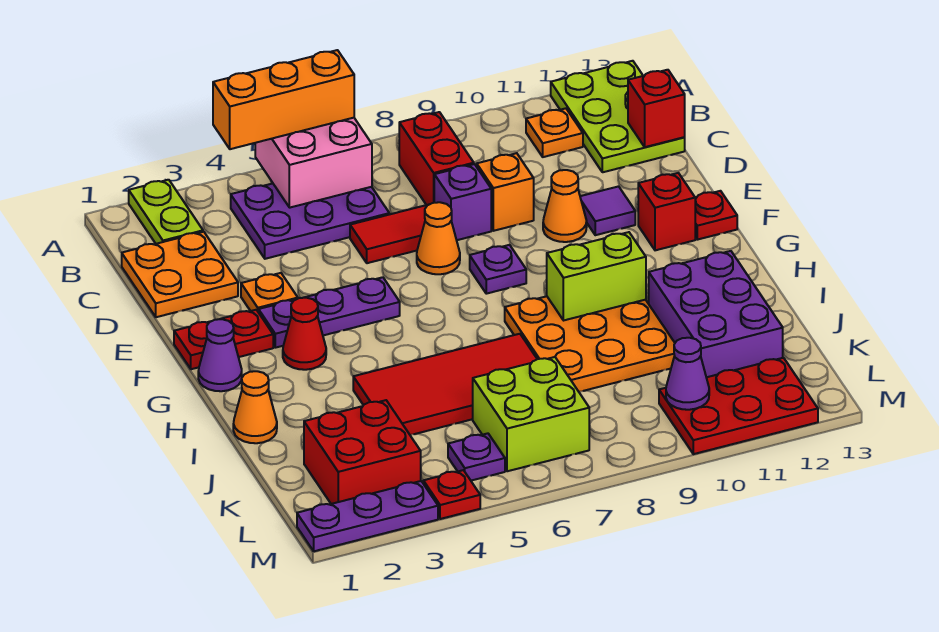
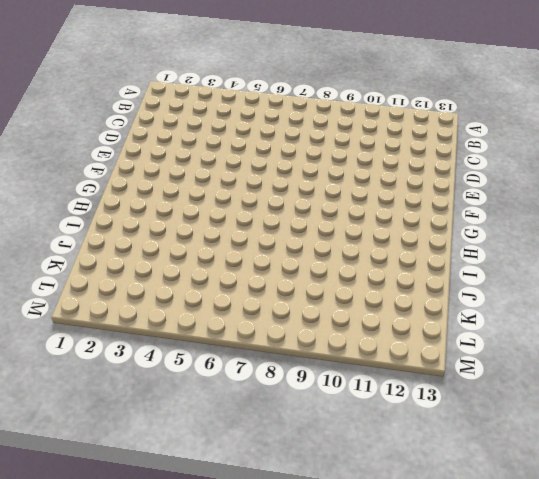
none -> lime 1x2 plate [129,180,203,244]
none -> lime 2x3 plate [551,61,685,172]
none -> purple 2x3 plate [231,184,389,259]
none -> red 1x2 brick [399,112,474,205]

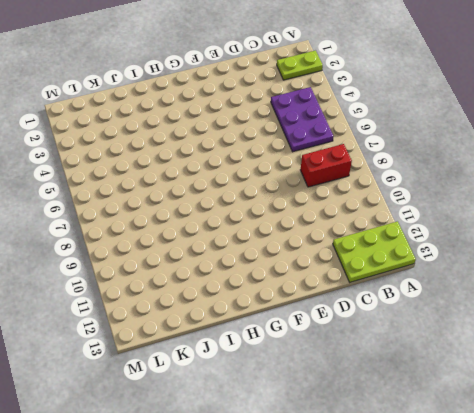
none -> orange 1x1 plate [526,108,583,157]
none -> orange 2x2 plate [122,232,238,317]
none -> red 1x2 tile [350,205,427,263]
none -> purple 1x1 brick [434,164,491,240]

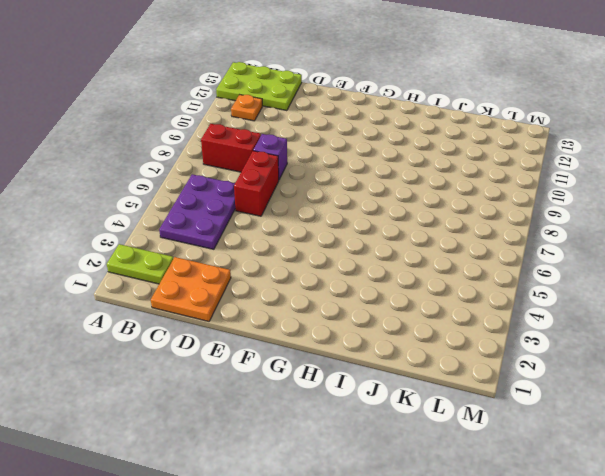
red 1x2 brick [234,151,279,216] -> red 1x2 tile [350,205,427,263]
none -> orange 1x1 brick [477,153,534,231]
none -> orange 1x1 plate [241,273,298,312]
none -> orange 1x1 cone [417,202,460,274]
none -> orange 1x1 cone [543,170,587,242]

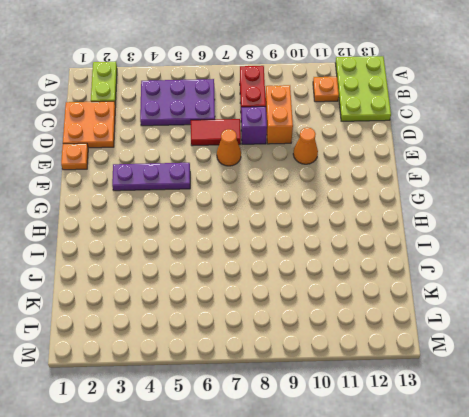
orange 1x2 brick [265,85,293,144] -> orange 1x1 brick [477,153,534,231]
orange 1x1 plate [61,143,88,170] -> orange 1x1 plate moved to [241,273,298,312]
none -> purple 1x1 tile [580,186,635,235]
none -> red 1x2 plate [174,310,273,369]
none -> purple 1x1 plate [470,245,526,294]
none -> red 1x1 brick [638,173,695,250]

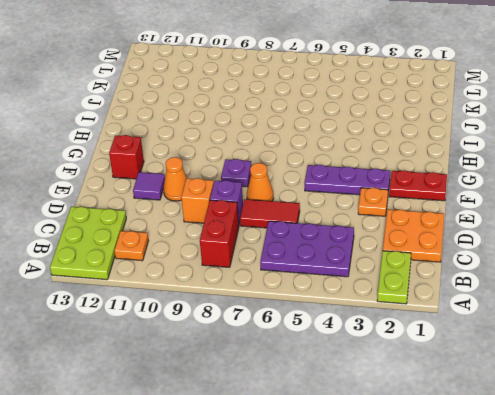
none -> red 1x1 plate [695,191,737,240]
none -> purple 1x1 cone [198,319,242,391]
none -> red 1x1 cone [283,298,326,370]
none -> orange 3x3 plate [505,296,675,392]

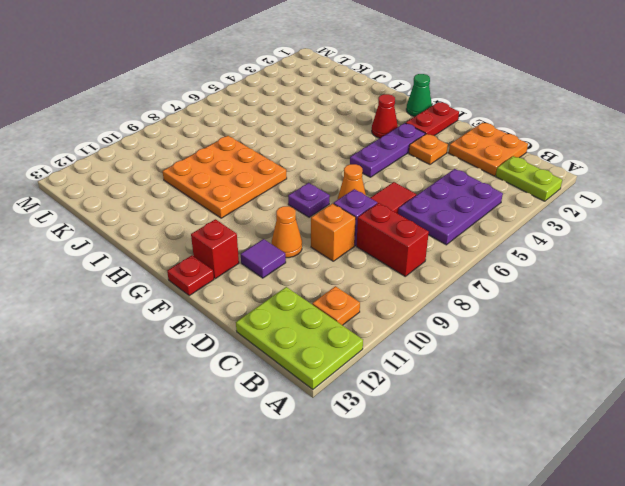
green 1x1 cone [406,74,432,117] -> purple 1x1 cone [198,319,242,391]
none -> orange 1x1 cone [233,371,277,443]
none -> red 2x4 tile [353,334,537,435]
none -> purple 2x3 brick [649,251,783,377]
none -> red 2x2 brick [304,400,421,504]

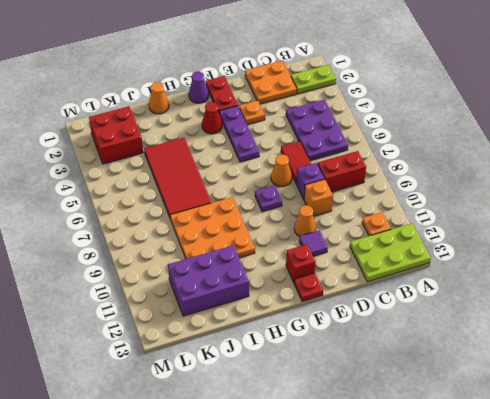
none -> lime 2x2 brick [473,357,589,471]
none -> purple 1x1 plate [448,433,505,481]
none -> red 2x3 plate [659,358,818,454]
none -> purple 1x3 plate [297,481,438,551]

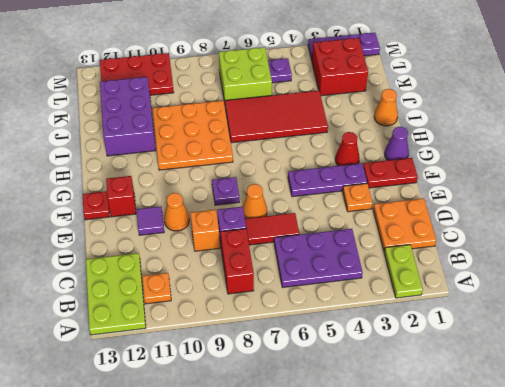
none -> red 1x1 plate [423,470,480,519]
none -> pink 2x2 brick [255,118,372,208]
none -> red 1x1 brick [628,70,685,147]
none -> lime 1x2 brick [547,232,646,320]

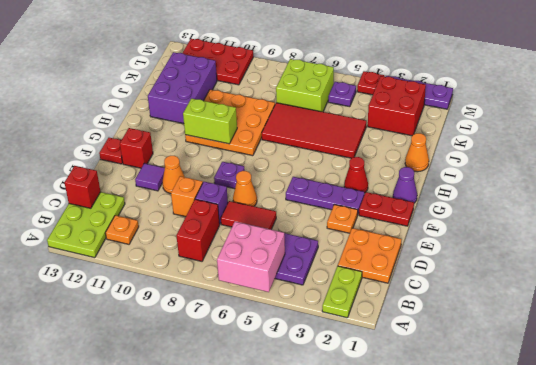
none -> purple 1x1 cone [666,338,709,410]
none -> orange 1x3 brick [213,50,354,149]

